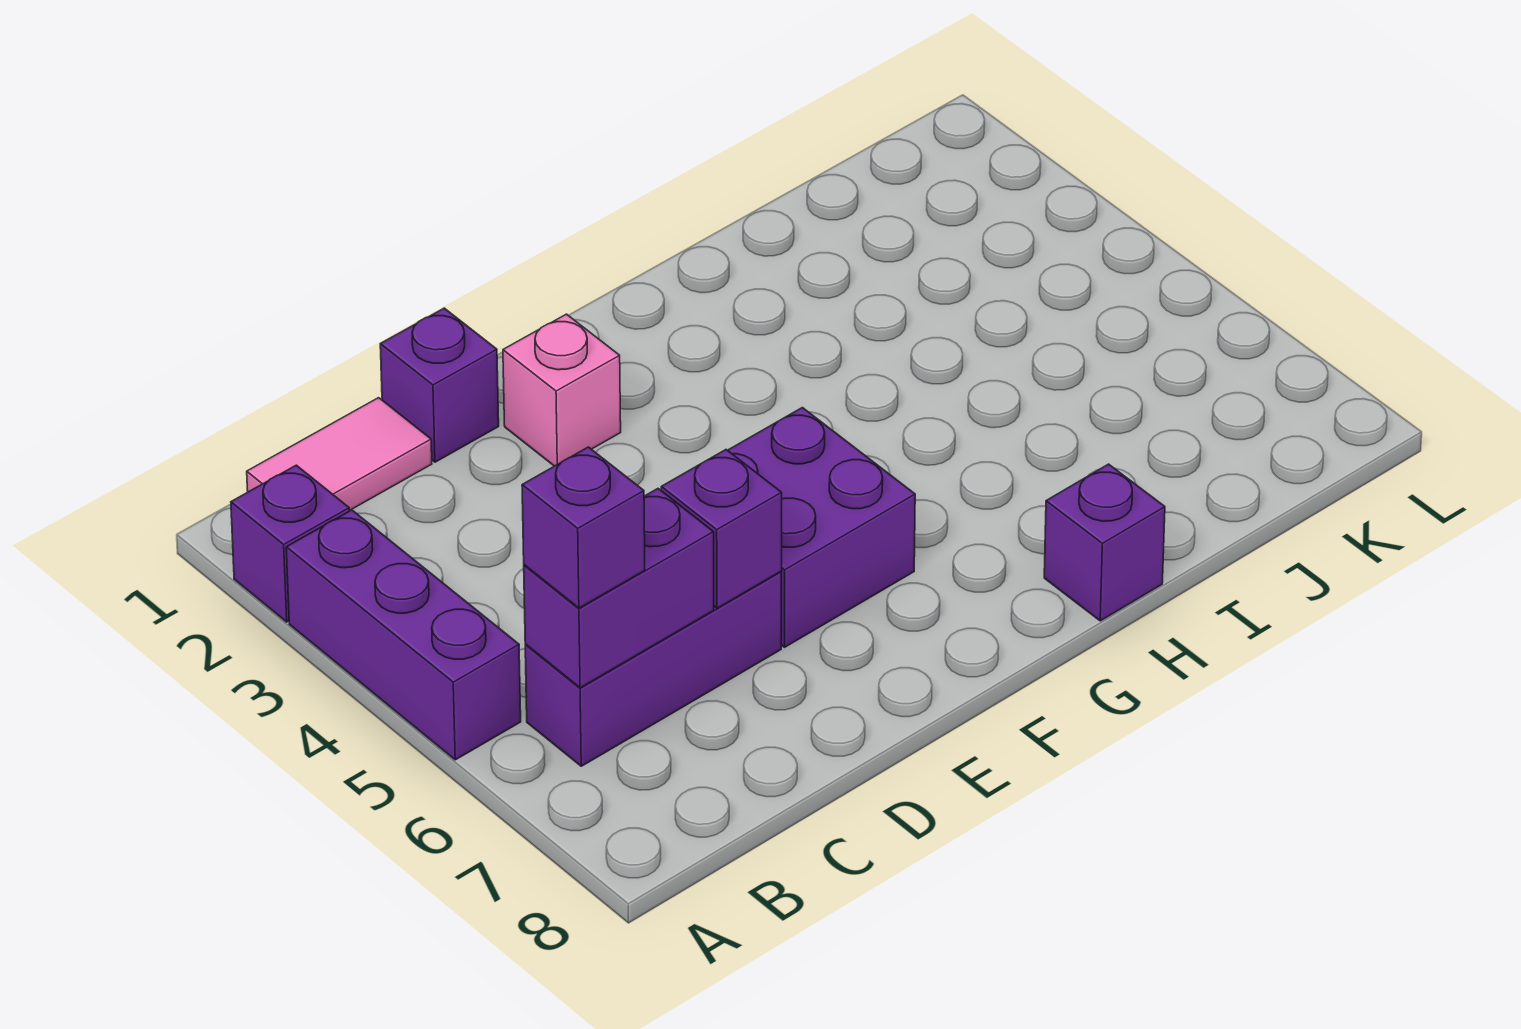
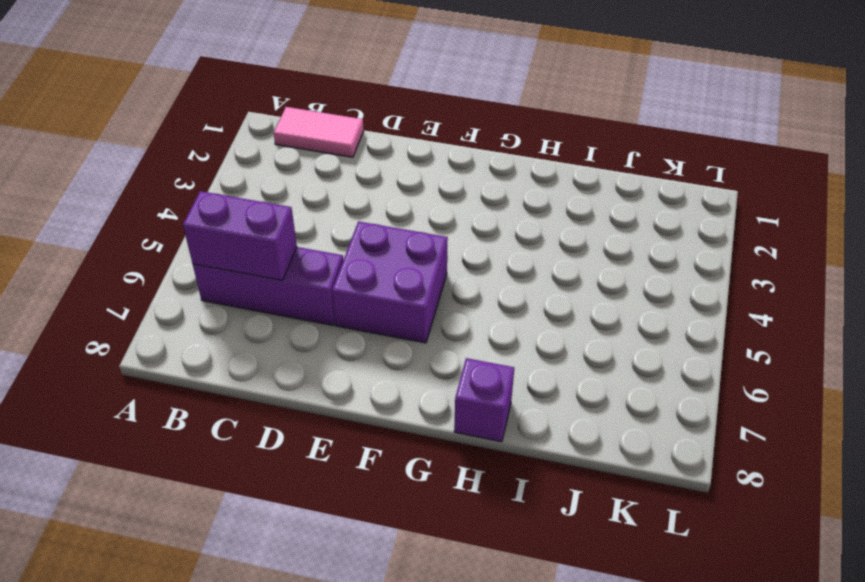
none -> purple 1x1 brick [231,465,349,622]
none -> purple 1x3 brick [286,510,521,760]

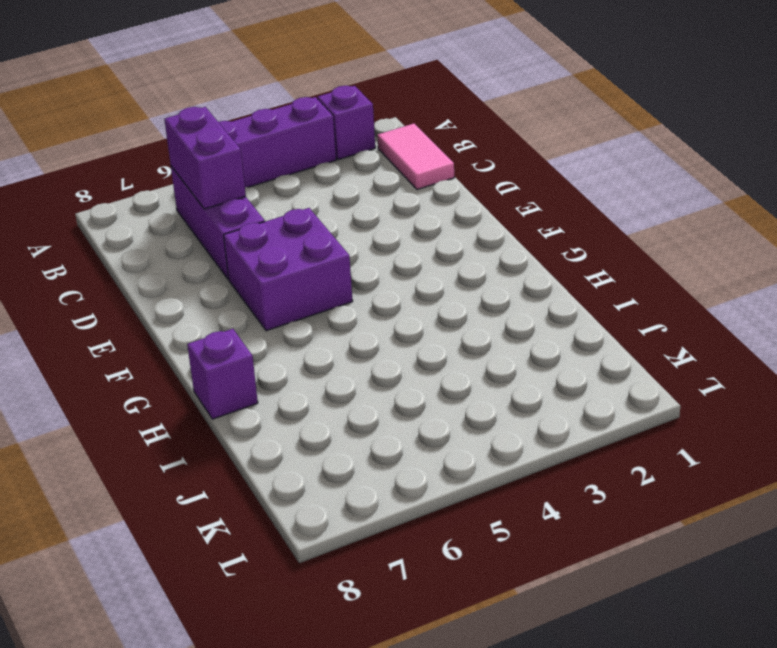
none -> purple 1x1 brick [380,308,499,462]
none -> pink 1x1 brick [503,314,621,466]

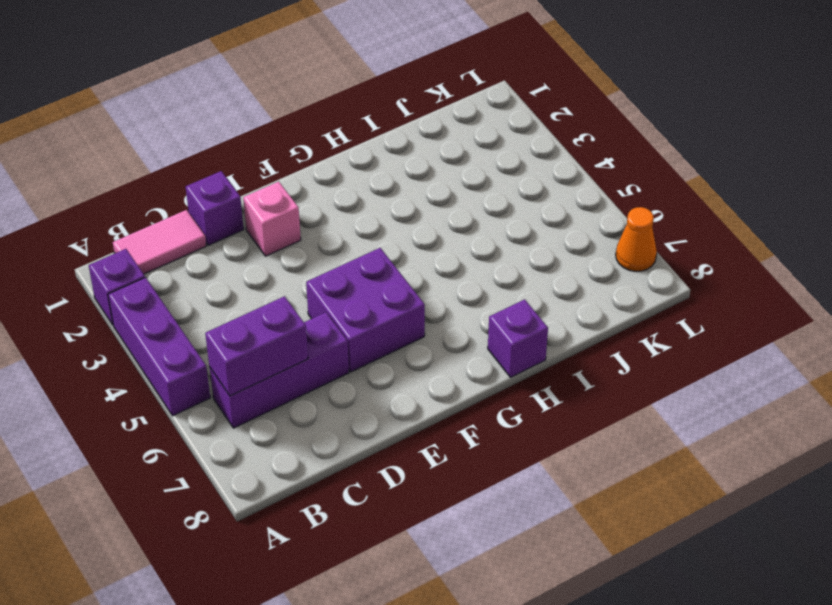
orange 1x1 cone [616,207,657,271] -> none
none -> purple 1x1 brick [661,450,782,608]
none -> purple 1x1 brick [522,447,645,608]

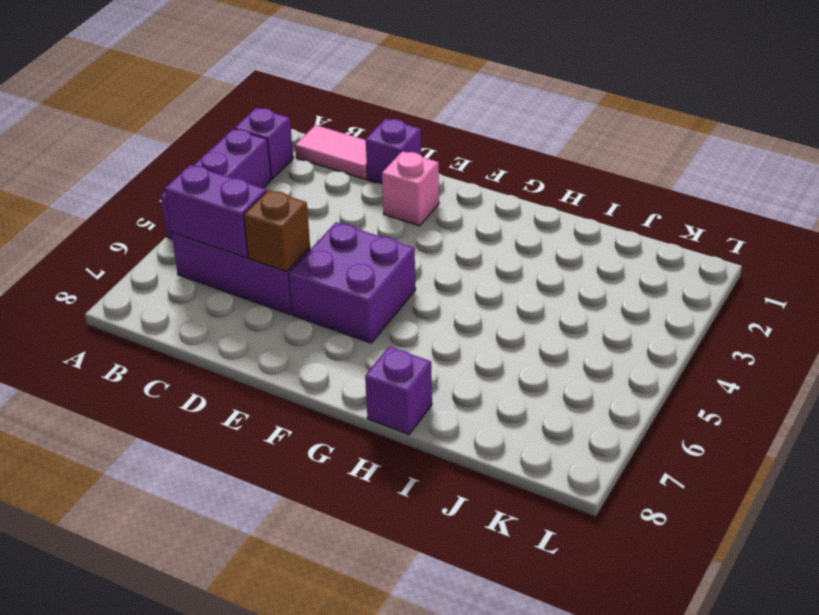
brown 1x1 brick [244,190,310,271] -> purple 1x1 brick [661,450,782,608]
none -> purple 1x1 brick [522,447,645,608]

